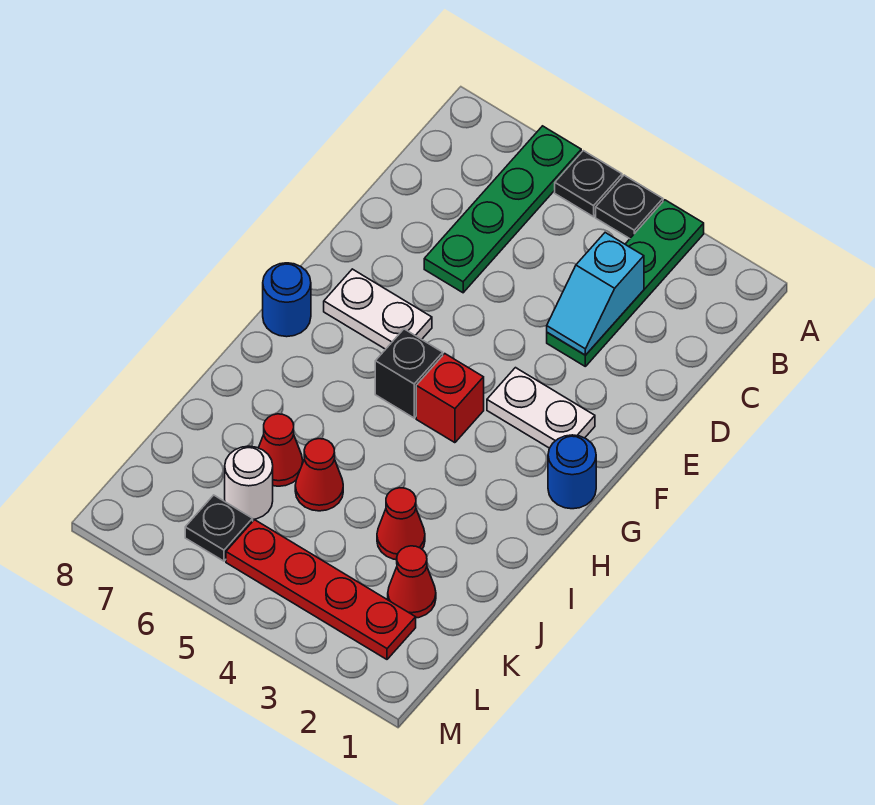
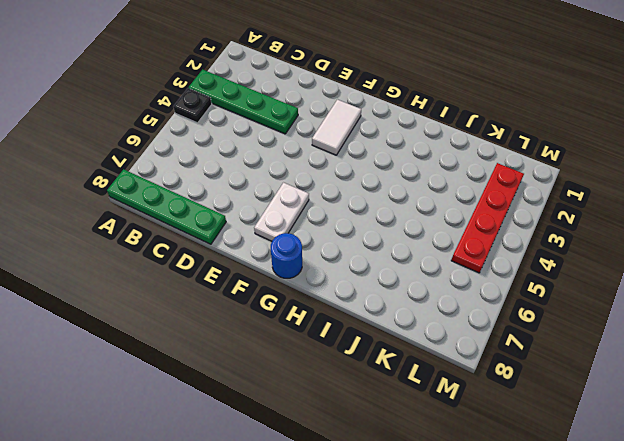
green 1x4 plate [107,169,226,244] -> green 1x4 plate moved to [424,126,581,293]
white 1x2 tile [312,100,361,155] -> white 1x2 plate [487,368,595,448]
none -> black 1x1 plate [555,151,622,217]
none -> blue 1x1 round brick [548,435,596,509]
none -> red 1x1 brick [416,354,484,443]

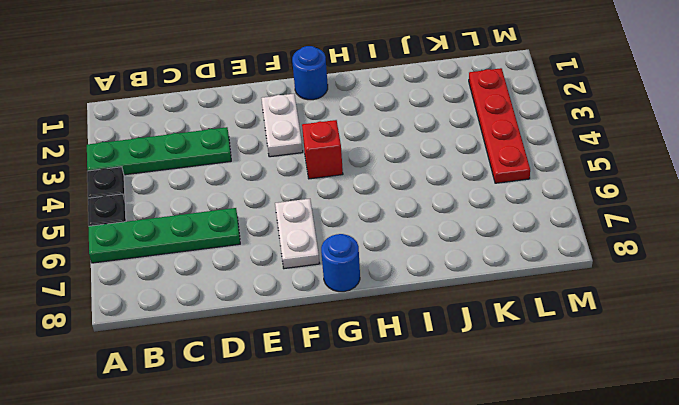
none -> black 1x1 brick [375,329,443,418]
none -> red 1x1 cone [377,488,425,560]
none -> red 1x1 cone [295,439,343,511]

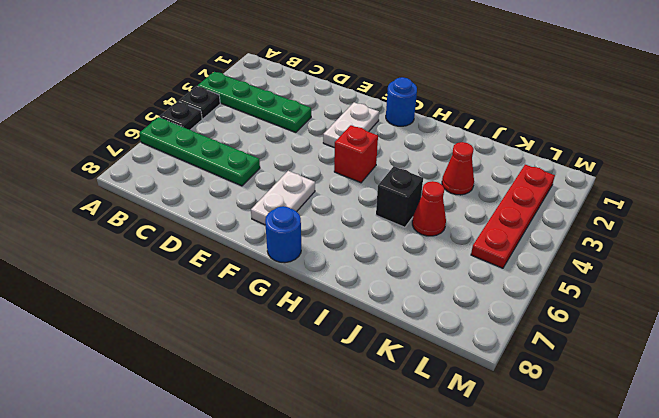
black 1x1 brick [376,166,423,227] -> black 1x1 brick moved to [375,329,443,418]
none -> red 1x1 cone [259,414,303,486]
none -> red 1x1 cone [388,546,436,618]
none -> white 1x1 round brick [225,446,273,519]

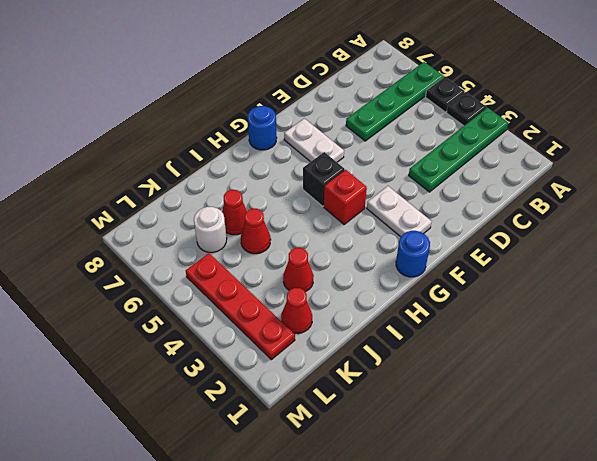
none -> black 1x1 plate [185,495,253,561]
none -> cyan 1x2 slope [547,233,644,355]

